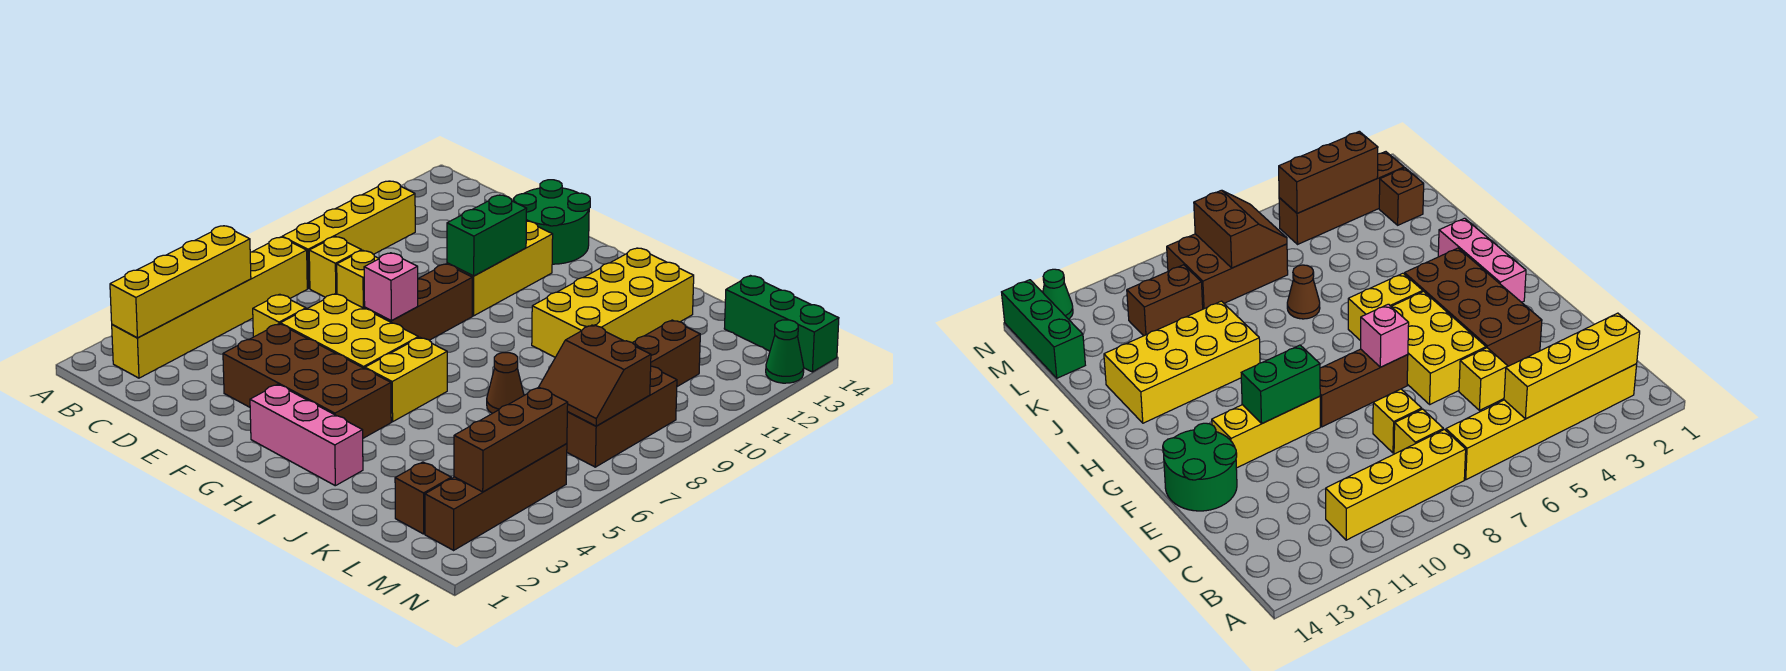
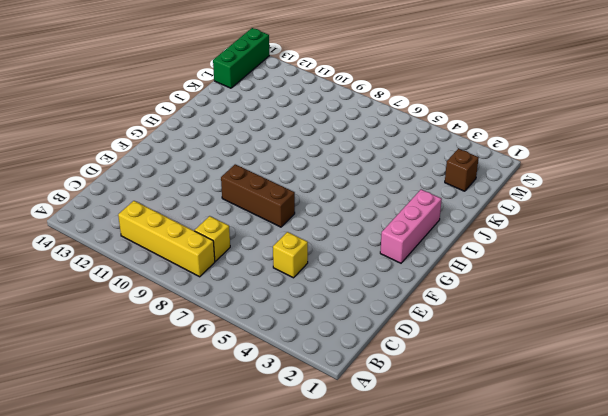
none -> yellow 1x6 brick [112,237,307,378]
none -> yellow 1x1 brick [337,250,379,309]
none -> brown 2x4 brick [223,324,391,438]

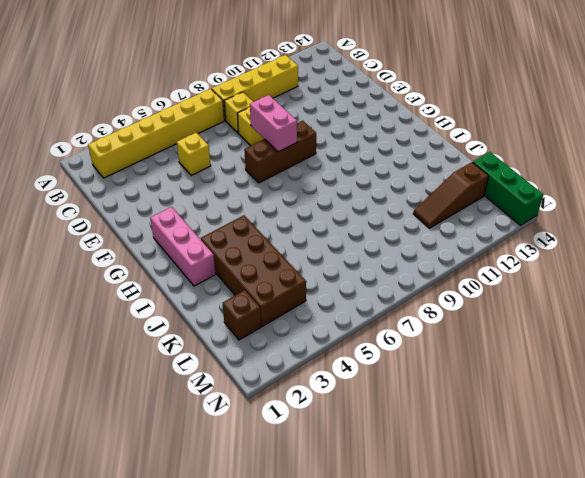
pink 1x2 brick [250,95,297,152] -> none
brown 2x4 brick [201,215,306,326] -> brown 2x4 brick moved to [223,324,391,438]
brown 1x3 slope [413,162,489,228] -> brown 1x2 brick [633,320,700,387]
none -> yellow 2x3 brick [280,294,418,369]
none -> green 2x2 round brick [514,180,590,264]
none -> yellow 1x3 brick [447,221,553,316]

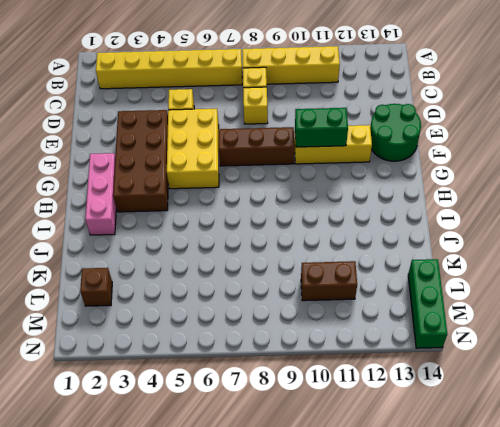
none -> yellow 1x2 brick [365,337,447,422]
none -> yellow 2x4 brick [532,248,694,357]
none -> brown 1x1 cone [487,353,524,413]

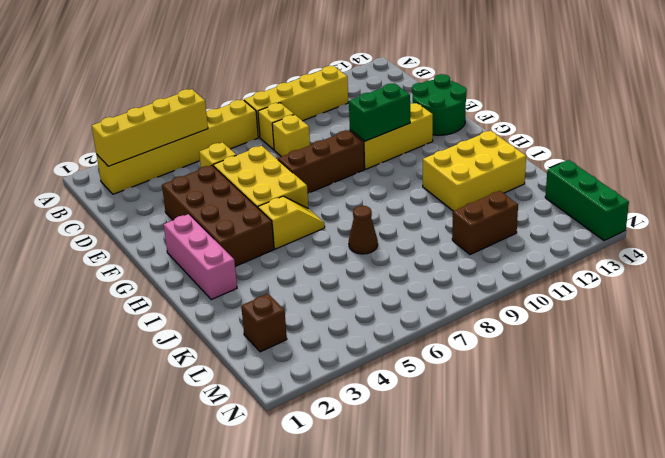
yellow 1x2 slope [258,196,325,249] -> yellow 1x2 brick [365,337,447,422]
yellow 2x3 brick [423,131,526,211] -> yellow 2x4 brick [532,248,694,357]
none -> brown 2x3 brick [567,366,677,467]
none -> brown 1x4 brick [425,444,567,550]
none -> green 1x1 cone [766,320,804,383]

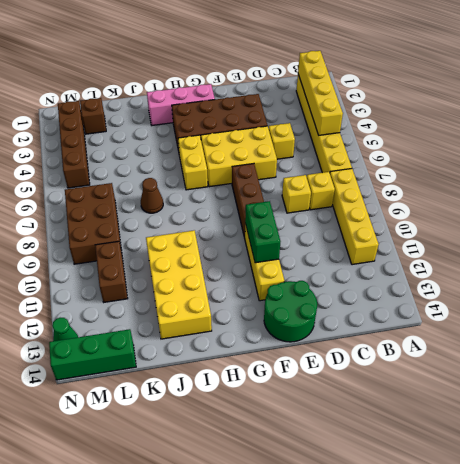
none -> pink 1x1 brick [364,253,418,321]
none -> brown 2x2 slope [539,325,651,426]
none -> brown 1x3 brick [454,387,568,492]

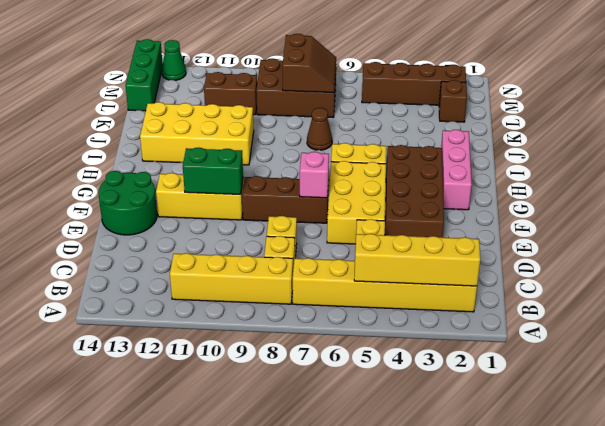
none -> brown 1x3 brick [454,387,568,492]

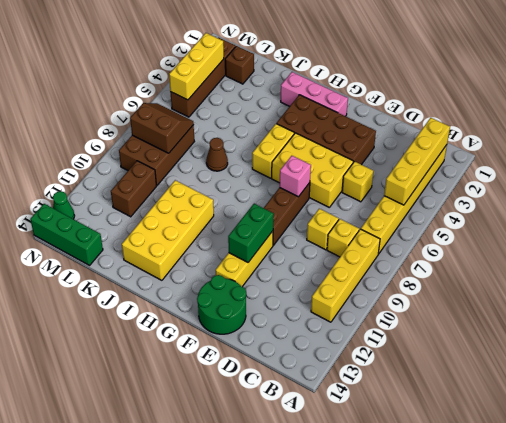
yellow 1x3 brick [169,33,224,100] -> brown 1x3 brick [454,387,568,492]

